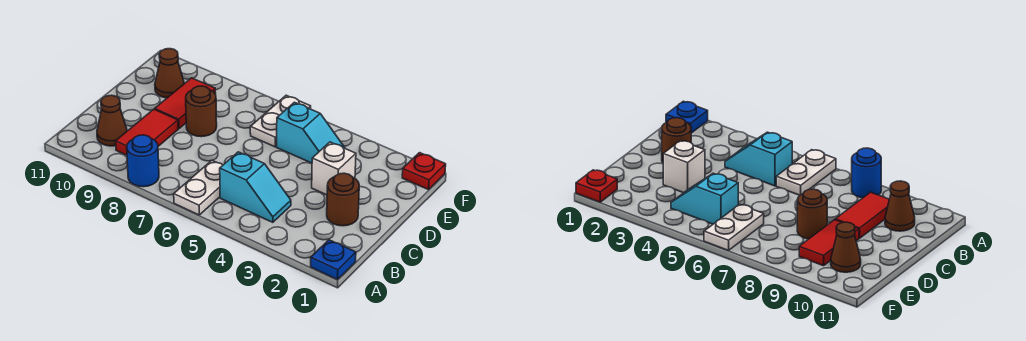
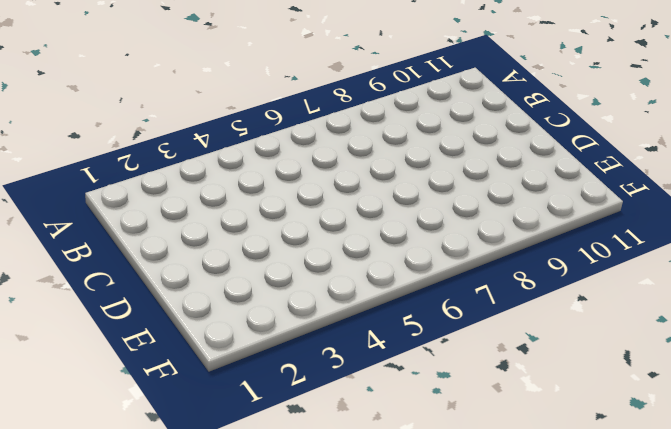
none -> blue 1x1 plate [311,240,356,280]
none -> white 1x2 plate [174,160,223,215]
none -> blue 1x1 round brick [127,135,159,187]

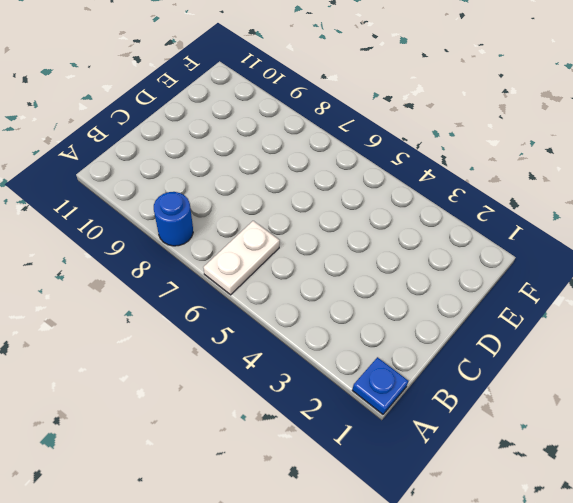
none -> cyan 1x2 slope [220,152,291,222]
none -> red 1x2 tile [116,109,178,155]
none -> brown 1x1 cone [97,95,127,146]

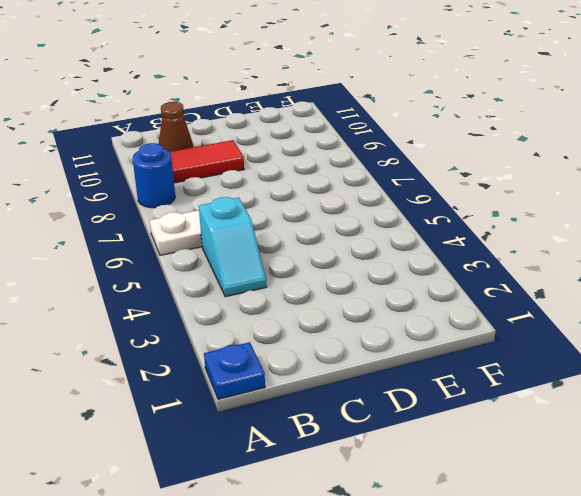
none -> brown 1x1 round brick [327,173,359,226]
none -> white 1x1 brick [312,142,356,195]
none -> brown 1x1 round brick [186,86,217,137]

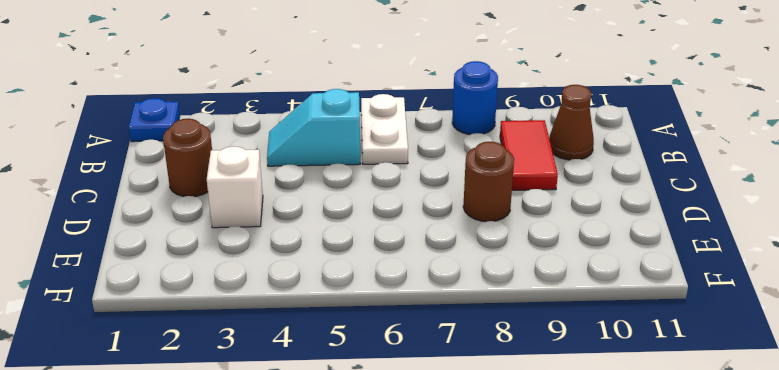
none -> red 1x2 tile [155,78,216,129]
none -> cyan 1x2 slope [277,102,345,163]
none -> white 1x2 plate [250,95,311,147]

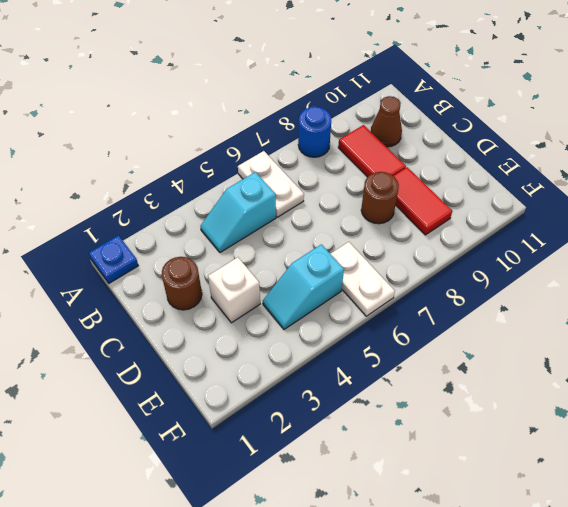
none -> brown 1x1 cone [155,49,184,98]
none -> red 1x1 plate [402,153,446,190]

